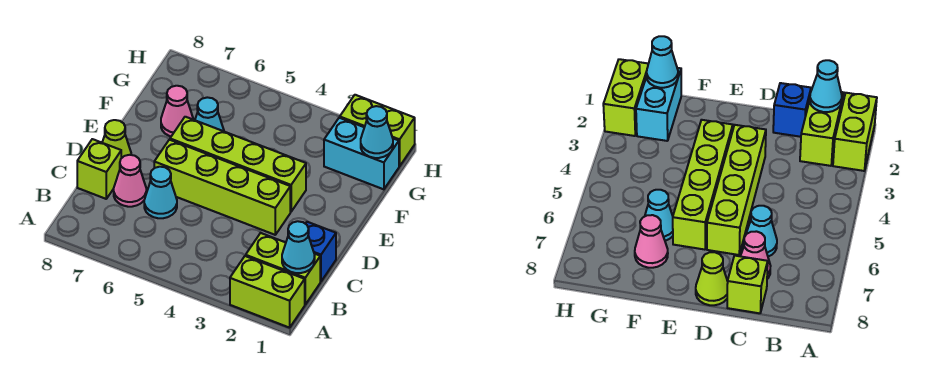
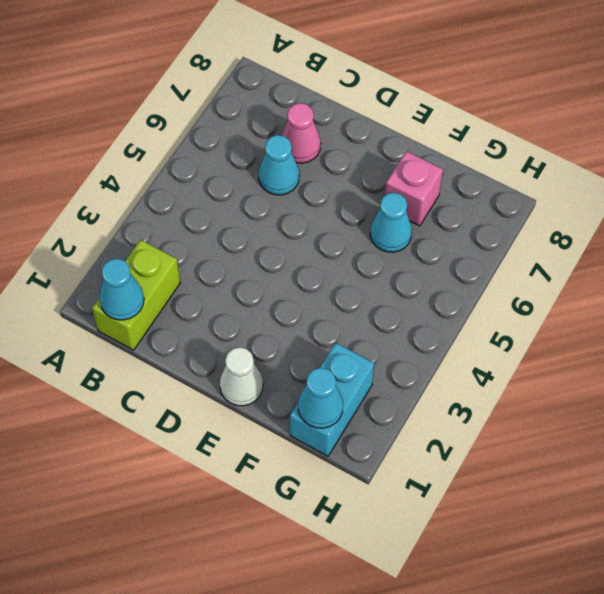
white 1x1 cone [220,347,263,406] -> none
pink 1x1 brick [385,151,443,226] -> pink 1x1 cone [161,86,193,136]
none -> lime 1x2 brick [230,256,305,328]
none -> blue 1x1 brick [306,222,336,282]
none -> lime 1x1 brick [77,139,121,199]

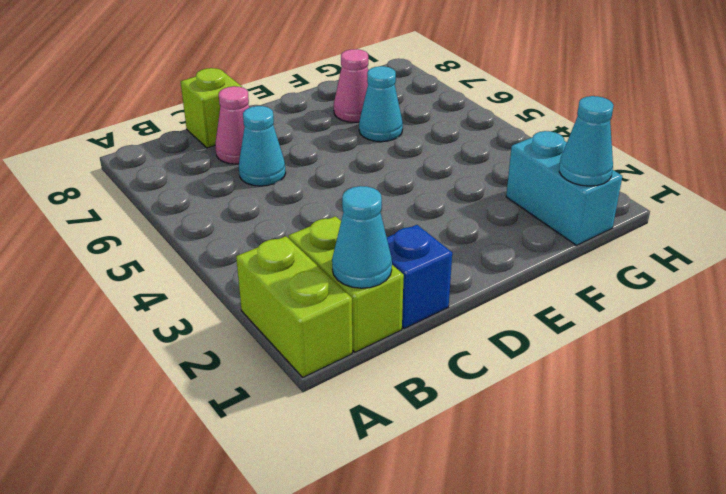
none -> lime 1x4 brick [154,140,290,235]
none -> lime 1x1 cone [102,120,131,158]
none -> lime 1x4 brick [170,117,306,212]

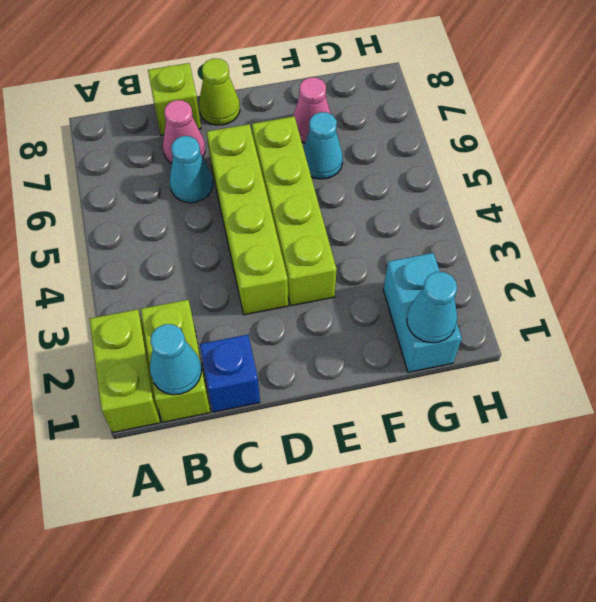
none -> lime 1x2 brick [340,95,415,166]

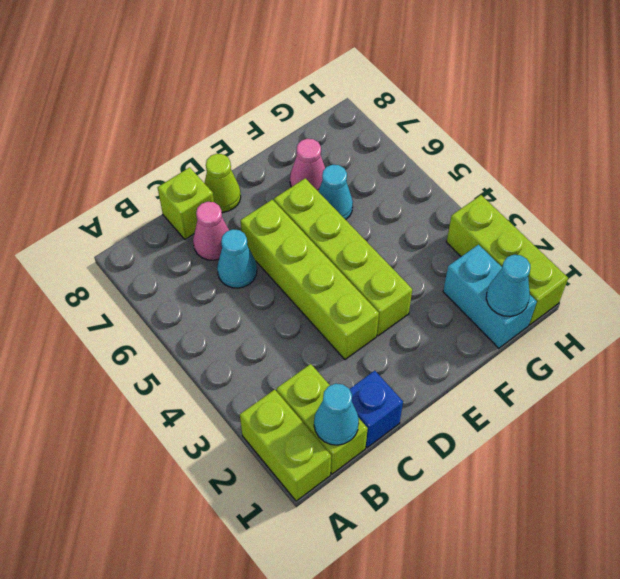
lime 1x3 brick [447,195,568,325] -> lime 1x2 brick [340,95,415,166]

